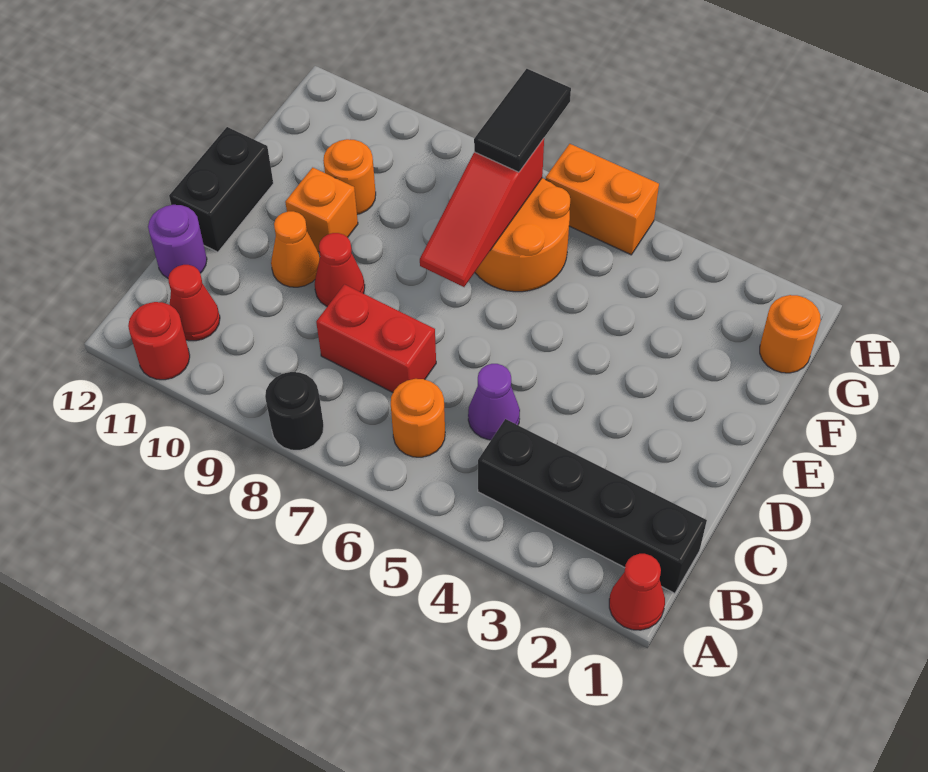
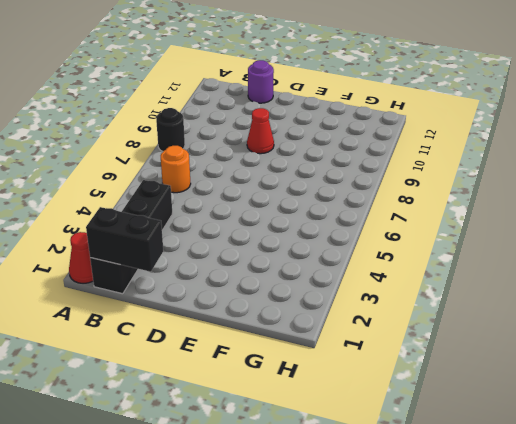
black 1x2 brick [86,207,163,272] -> black 1x2 brick moved to [169,127,273,252]
none -> red 1x1 round brick [128,302,190,380]
none -> red 1x1 cone [168,265,220,341]
none -> purple 1x1 cone [468,364,520,440]

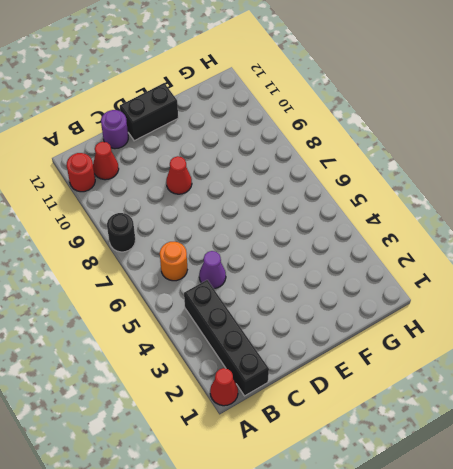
none -> red 1x2 brick [316,284,436,392]
none -> orange 1x1 cone [271,211,320,287]
none -> orange 1x1 brick [285,167,358,252]

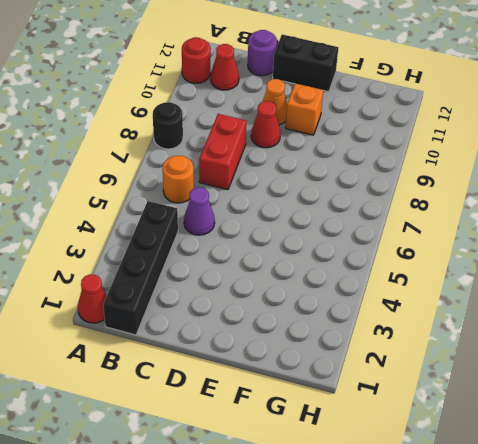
none -> orange 2x2 round brick [475,178,570,292]
none -> orange 1x1 round brick [323,139,376,214]
none -> orange 1x1 round brick [760,295,821,373]

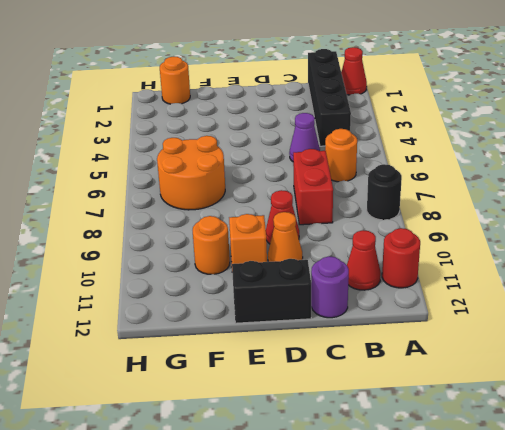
none -> orange 1x2 brick [546,144,659,255]
none -> red 1x3 slope [420,139,544,287]
none -> black 1x2 tile [474,69,571,172]

